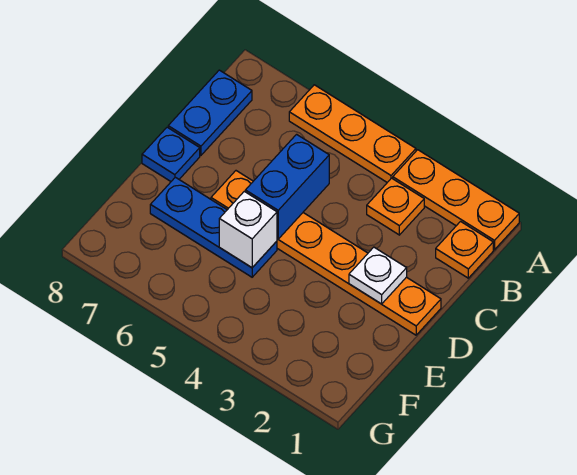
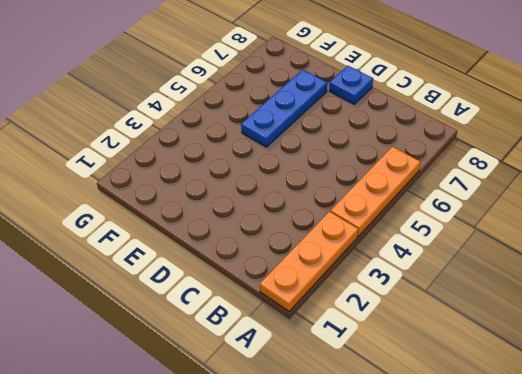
none -> orange 1x1 plate [436,222,493,278]
none -> orange 1x1 plate [367,178,424,235]

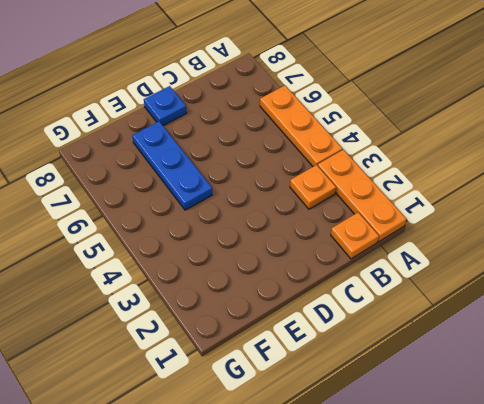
none -> blue 1x2 plate [168,70,252,155]
none -> orange 1x6 plate [211,171,441,335]

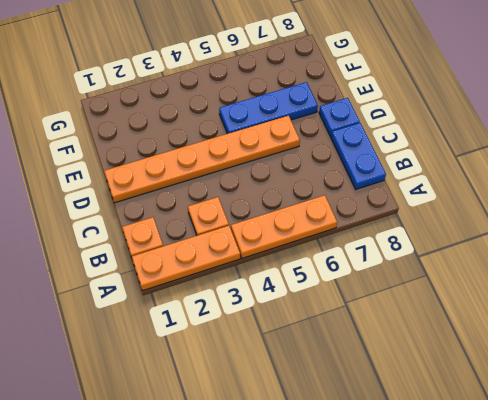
none -> blue 1x2 brick [245,134,329,239]
none -> white 1x1 plate [349,247,407,304]

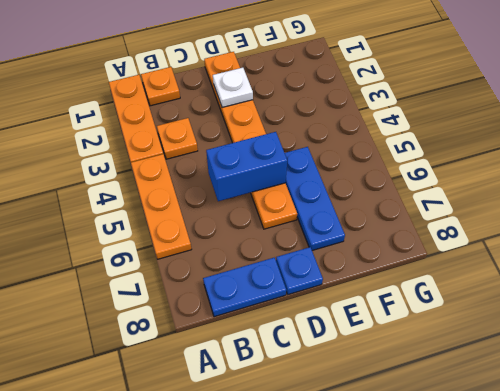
none -> white 1x1 brick [219,191,277,268]

